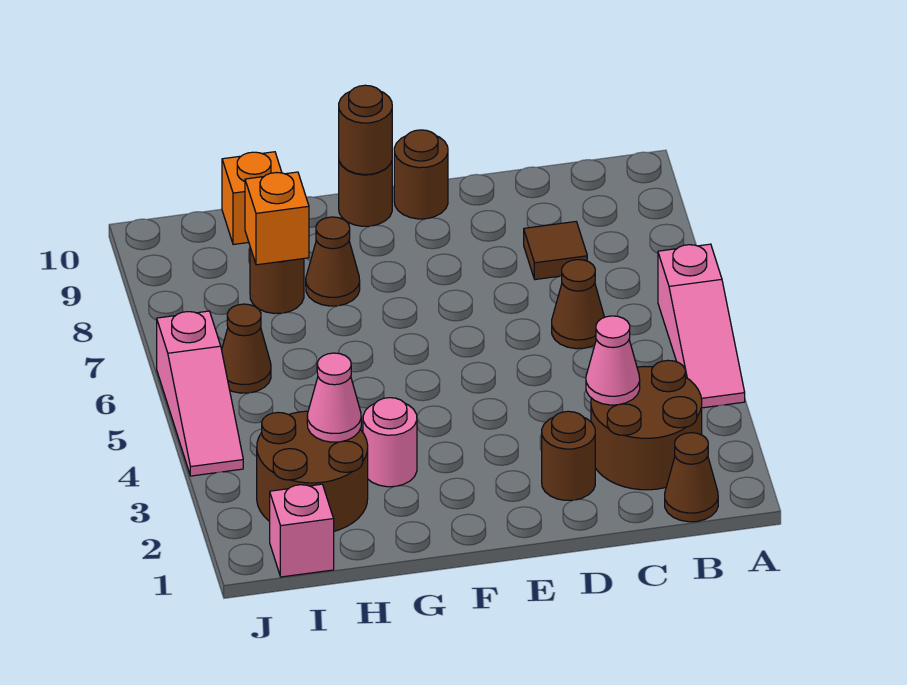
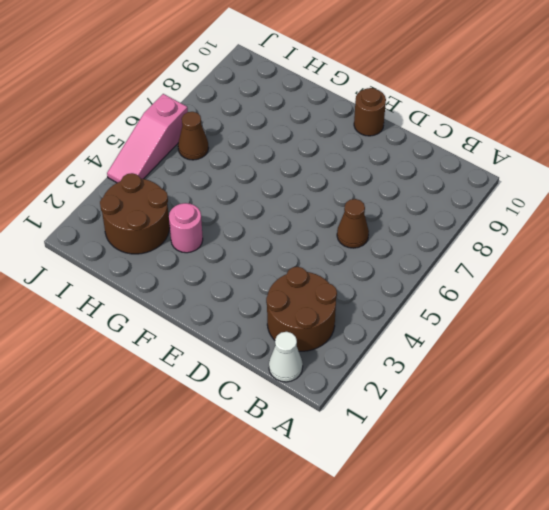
white 1x1 cone [269,332,303,382] -> brown 1x1 cone [665,433,718,522]
none -> pink 1x3 slope [658,244,745,408]
none -> brown 1x1 tile [524,222,587,280]
none -> brown 1x1 round brick [542,411,595,500]

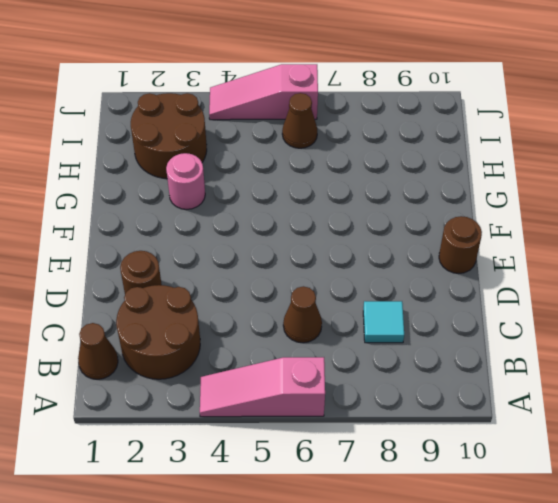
cyan 1x1 tile [363,301,404,343] -> brown 1x1 tile [524,222,587,280]
none -> brown 1x1 round brick [339,161,392,226]
none -> brown 1x1 cone [306,217,360,306]
none -> brown 1x1 round brick [250,248,304,314]

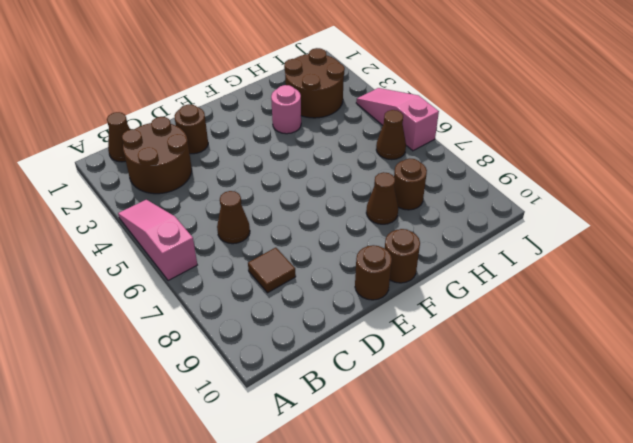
none -> orange 1x1 brick [222,152,282,245]
none -> pink 1x1 brick [270,484,334,577]
none -> pink 1x1 cone [586,316,640,405]

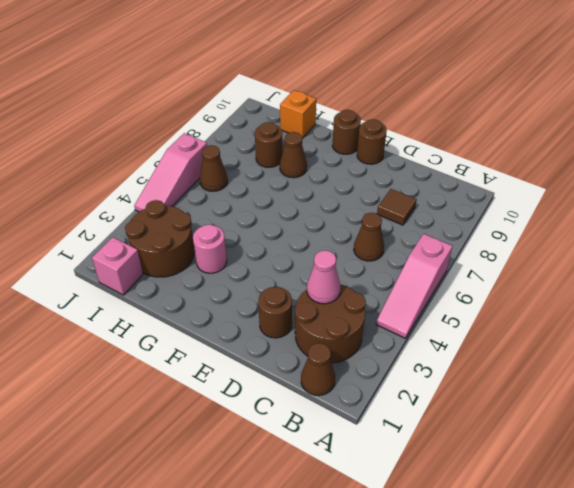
none -> brown 1x1 round brick [339,85,392,174]
none -> pink 1x1 cone [307,353,361,442]
none -> orange 1x1 brick [245,172,309,265]

